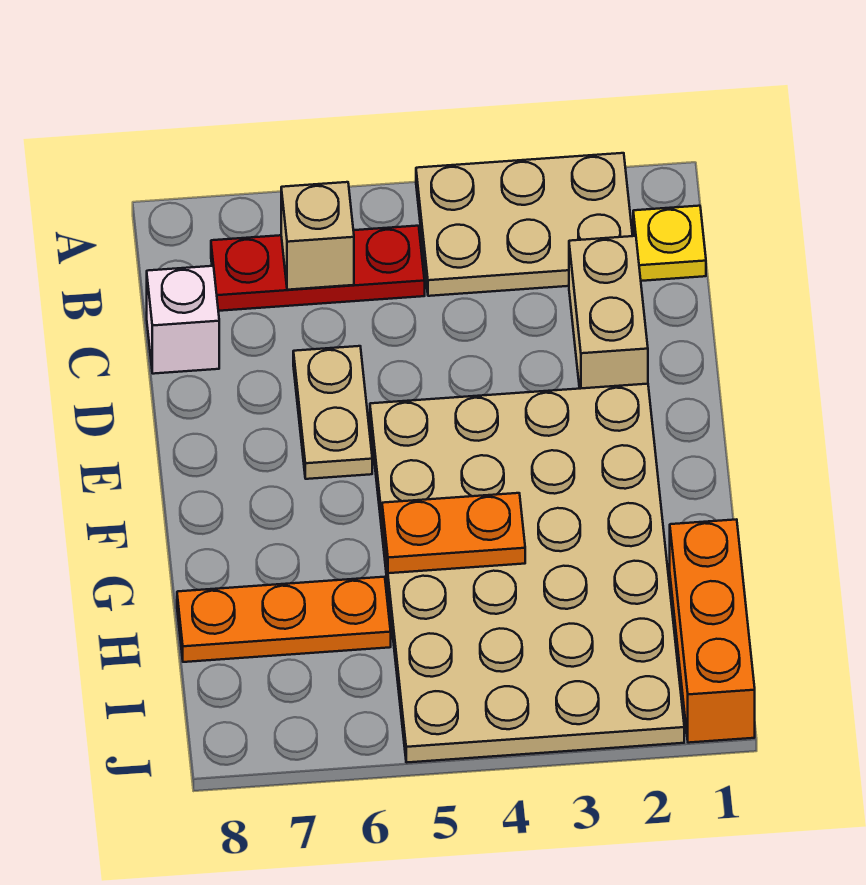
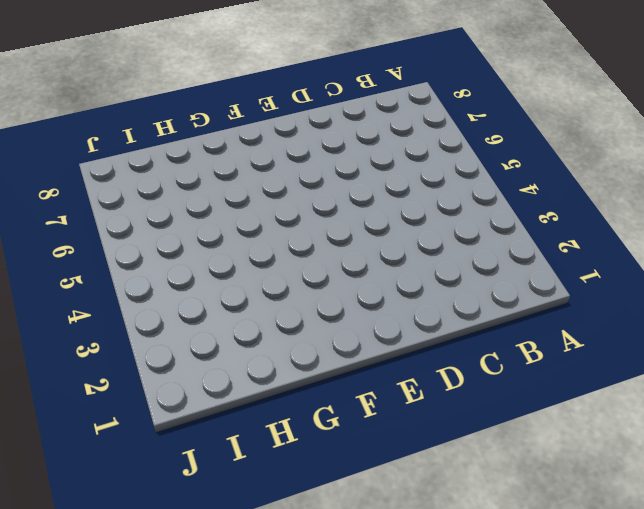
none -> tan 2x3 plate [416,153,633,296]
none -> yellow 1x1 plate [633,206,706,281]

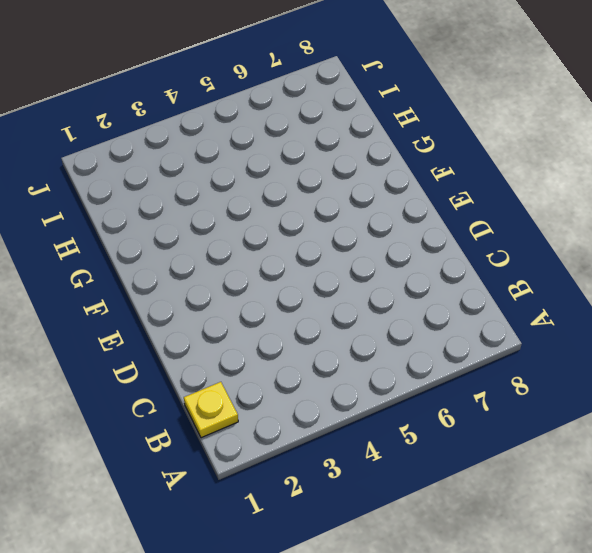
none -> tan 2x3 plate [416,153,633,296]
none -> red 1x3 plate [211,226,425,311]

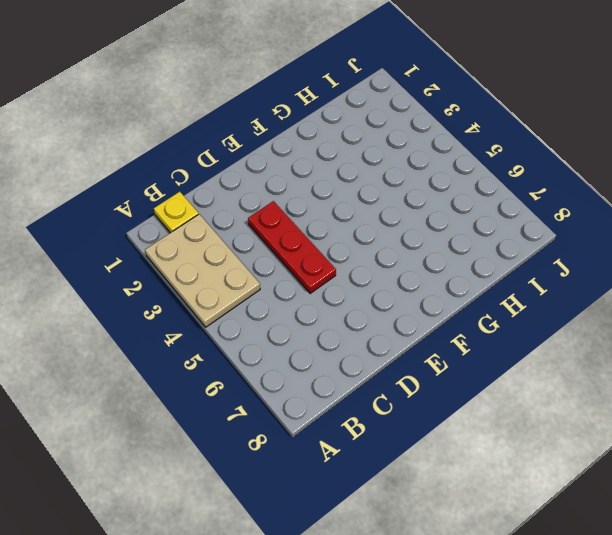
red 1x3 plate [248,201,336,293] -> red 1x3 plate moved to [211,226,425,311]
none -> tan 1x2 brick [569,236,648,389]
none -> white 1x1 brick [147,266,219,374]

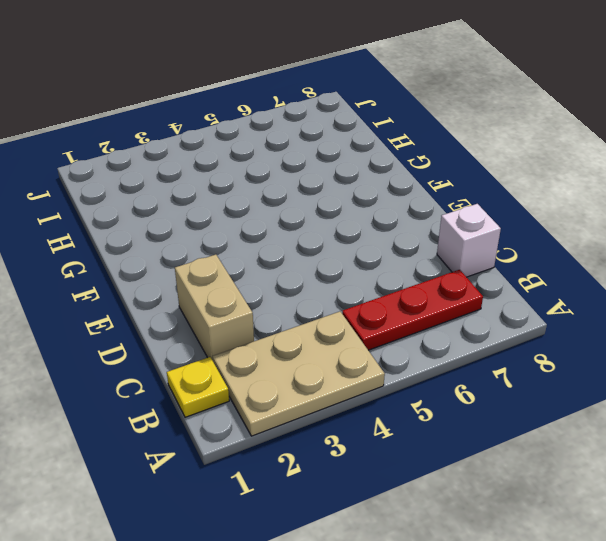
none -> tan 1x2 plate [293,346,372,479]
none -> tan 4x6 plate [370,384,684,763]

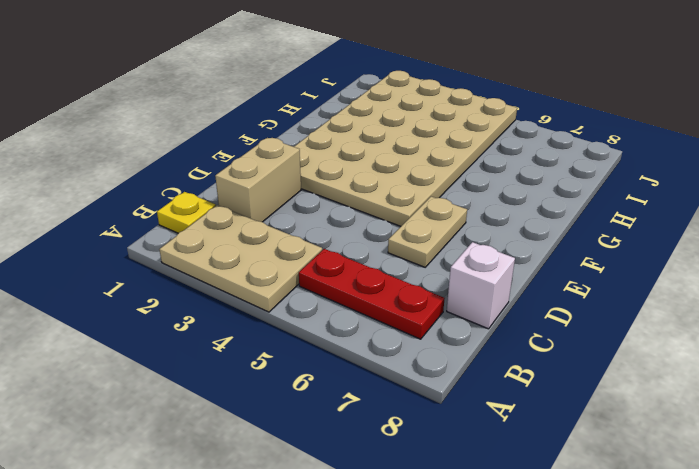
none -> orange 1x3 brick [670,519,755,743]
none -> orange 1x3 plate [177,577,391,662]

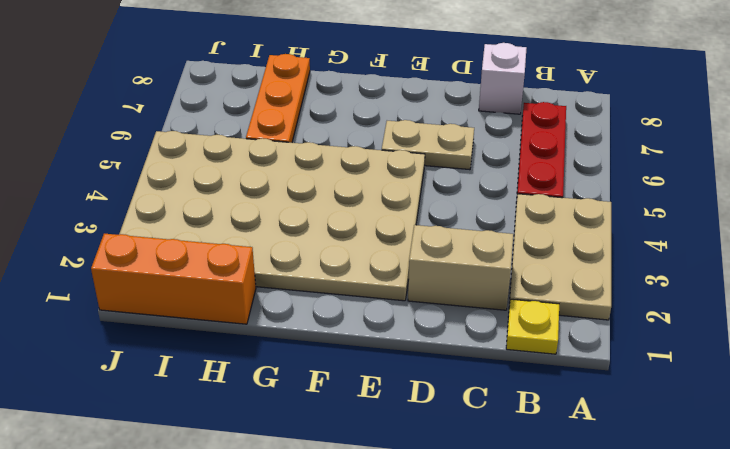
none -> tan 1x1 brick [281,182,354,290]
none -> orange 1x2 plate [382,493,525,573]

